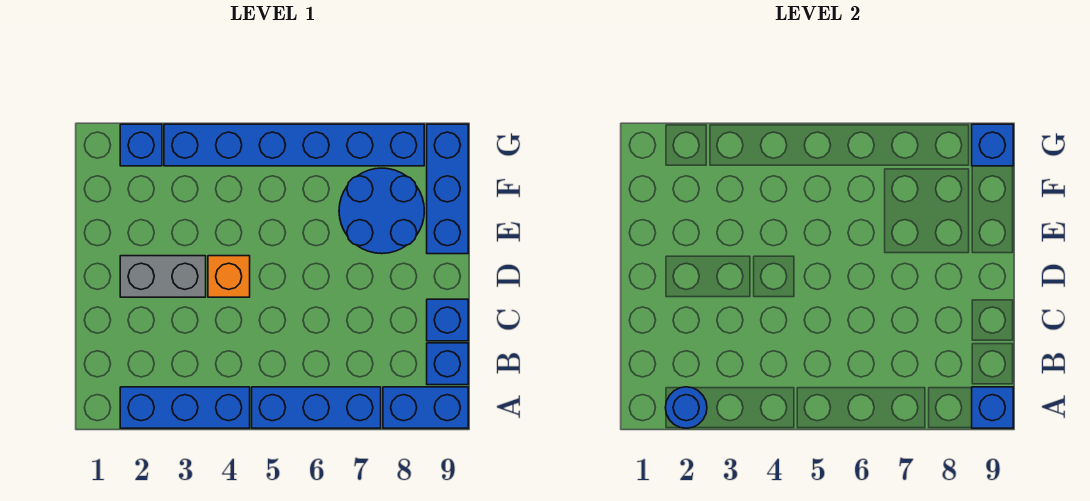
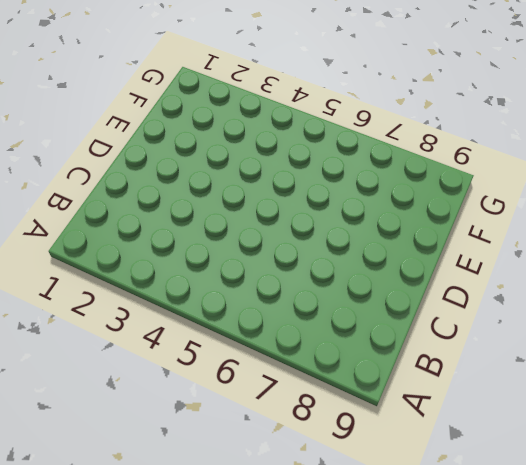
none -> blue 1x3 brick [120,387,250,428]
none -> blue 1x3 brick [252,387,381,428]
none -> blue 1x2 brick [383,387,468,428]

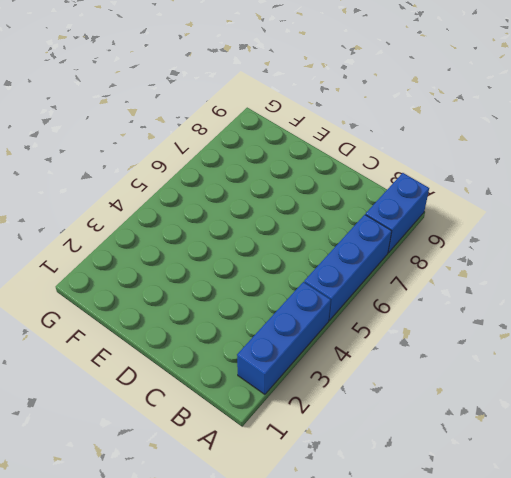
none -> blue 1x1 brick [427,343,468,385]
none -> blue 1x1 brick [427,299,468,341]
none -> grey 1x2 brick [120,256,206,297]

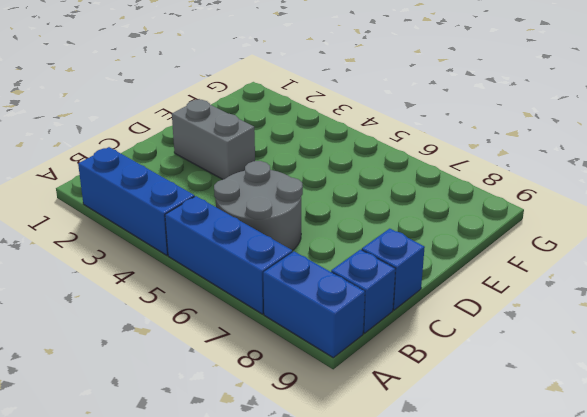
grey 2x2 round brick [214,161,303,251] -> none
none -> orange 1x1 brick [208,256,250,297]
none -> blue 2x2 round brick [339,168,424,254]
none -> blue 1x3 brick [427,124,468,254]

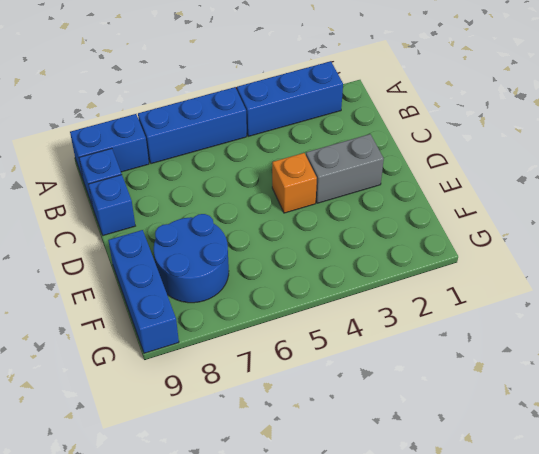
none -> blue 1x1 brick [120,124,162,166]
none -> blue 1x6 brick [164,124,424,166]
none -> blue 1x1 round brick [665,387,707,428]

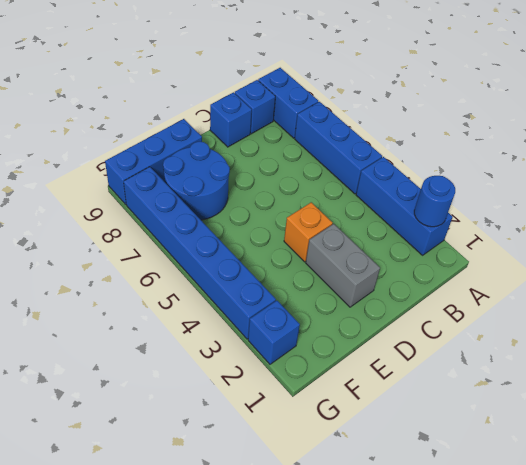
none -> blue 1x1 brick [972,387,1013,428]
none -> blue 1x1 brick [972,124,1013,166]

